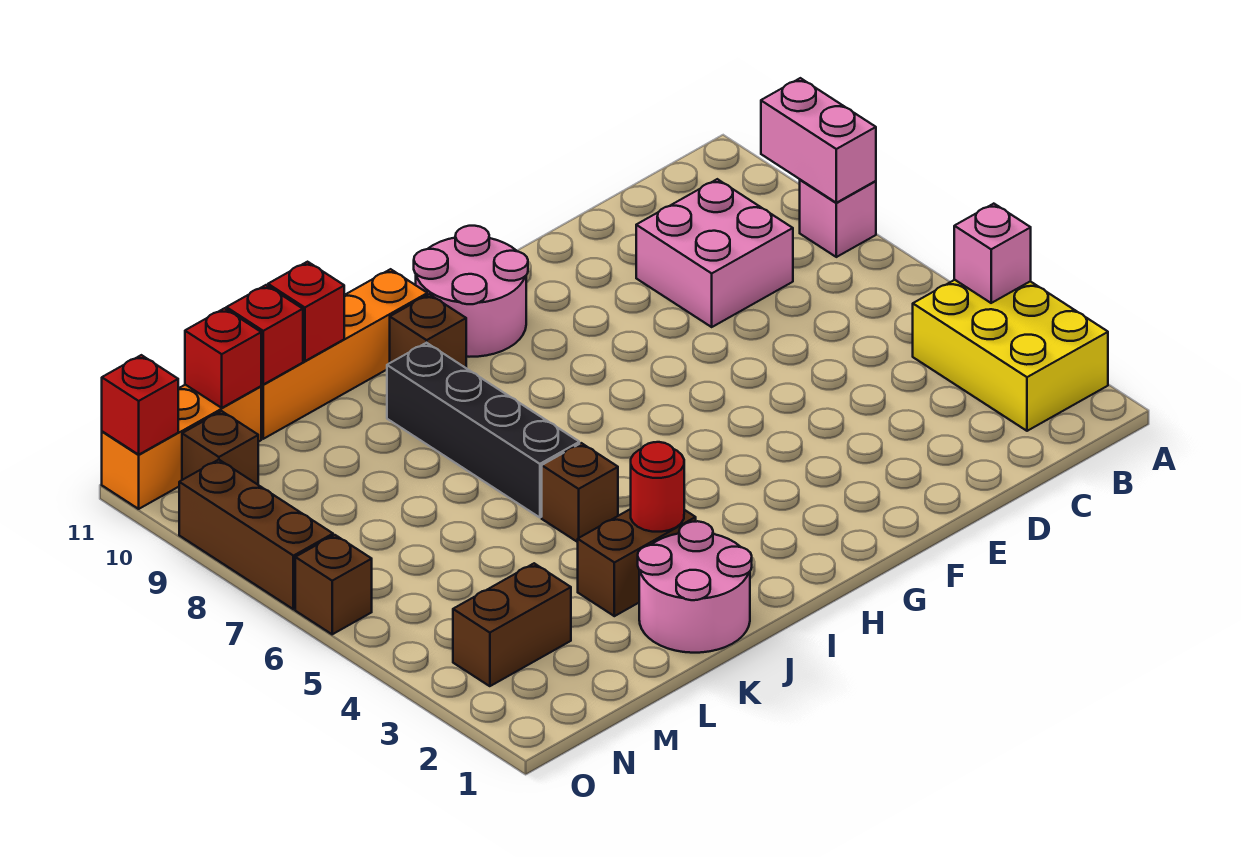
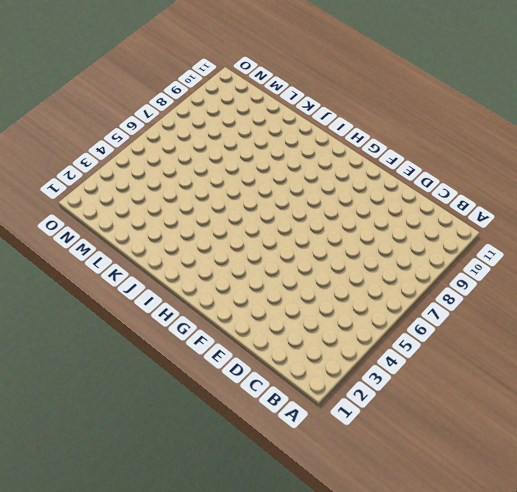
none -> yellow 2x3 brick [913,280,1108,431]
none -> pink 1x1 brick [800,180,876,257]
none -> pink 2x2 brick [636,179,793,327]

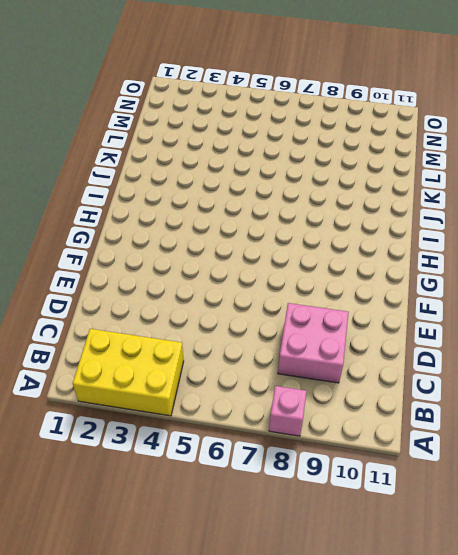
none -> pink 2x2 round brick [414,226,528,357]
none -> brown 1x1 brick [390,294,466,368]
none -> orange 1x4 brick [261,269,427,439]

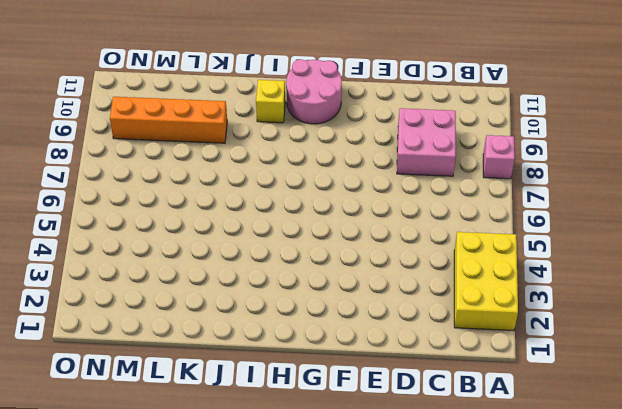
yellow 1x1 brick [256,80,285,123] -> brown 1x1 brick [390,294,466,368]
orange 1x4 brick [110,97,227,143] -> orange 1x4 brick moved to [261,269,427,439]
none -> pink 2x2 round brick [638,521,752,653]
none -> brown 1x2 brick [578,509,696,616]
none -> brown 1x1 brick [542,443,618,542]

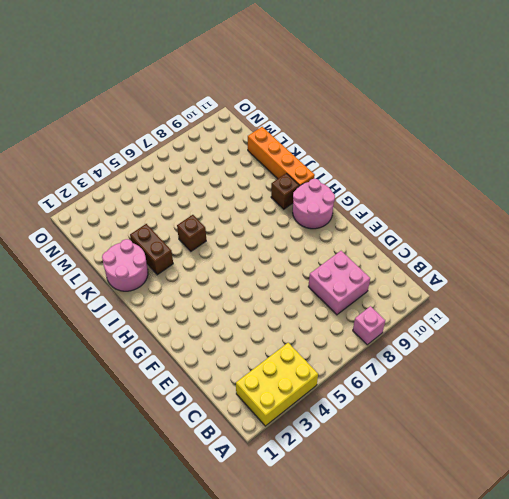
none -> black 1x4 brick [387,343,579,517]
none -> brown 1x2 brick [453,563,571,686]
none -> orange 1x3 brick [102,385,261,509]

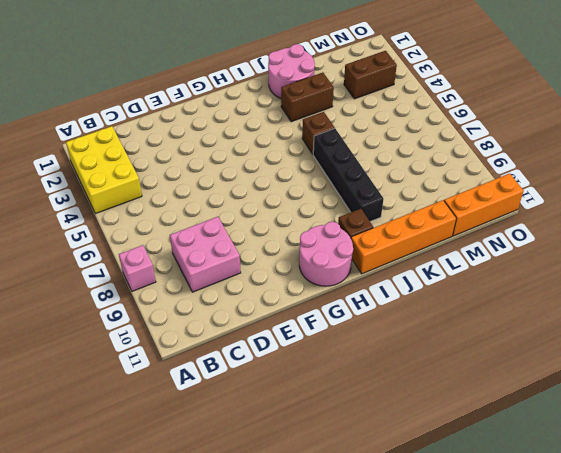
none -> brown 1x1 brick [182,411,258,485]
none -> brown 1x1 brick [295,535,372,634]
none -> brown 1x3 brick [179,460,333,609]

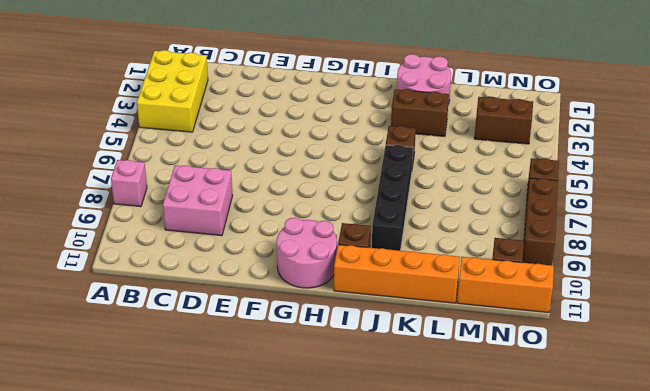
none -> pink 1x1 brick [954,204,1031,303]
none -> pink 1x2 brick [761,78,876,203]
none -> red 1x1 round brick [631,442,684,532]

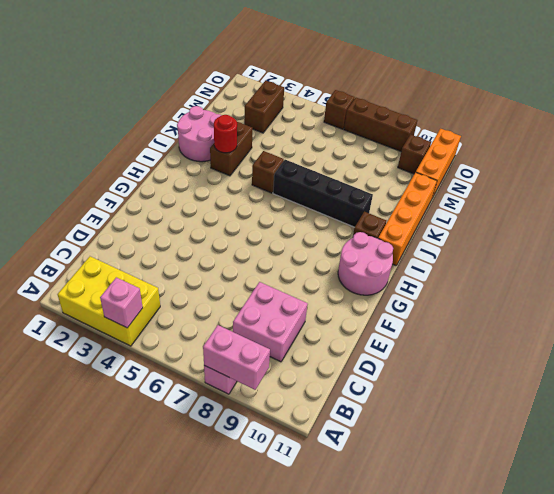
none -> red 1x1 brick [268,262,344,361]
none -> red 1x1 brick [226,285,303,384]
none -> red 1x1 brick [185,308,261,408]

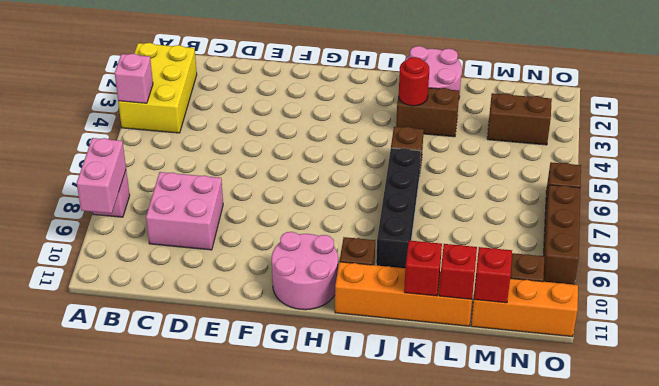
none -> red 1x1 brick [102,355,178,455]

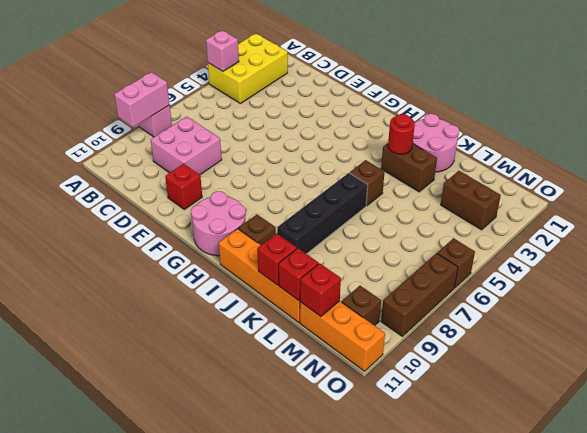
red 1x1 brick [165,164,202,209] -> red 1x1 brick moved to [102,355,178,455]

